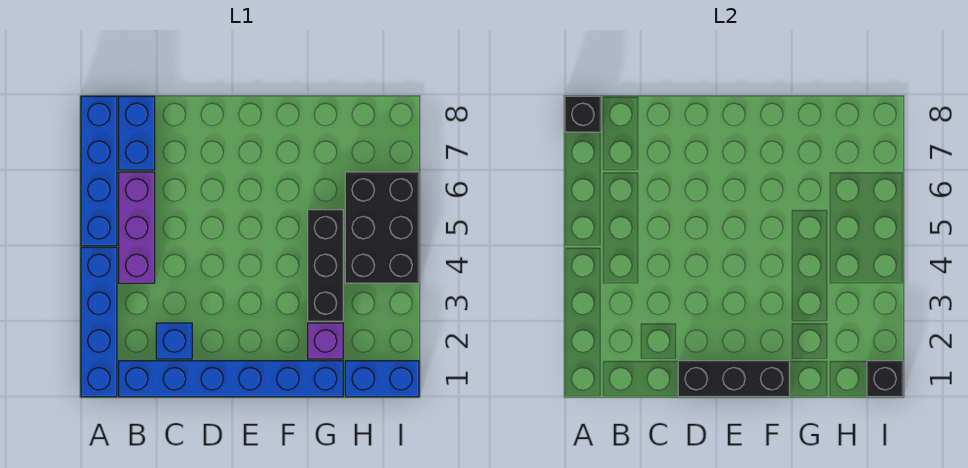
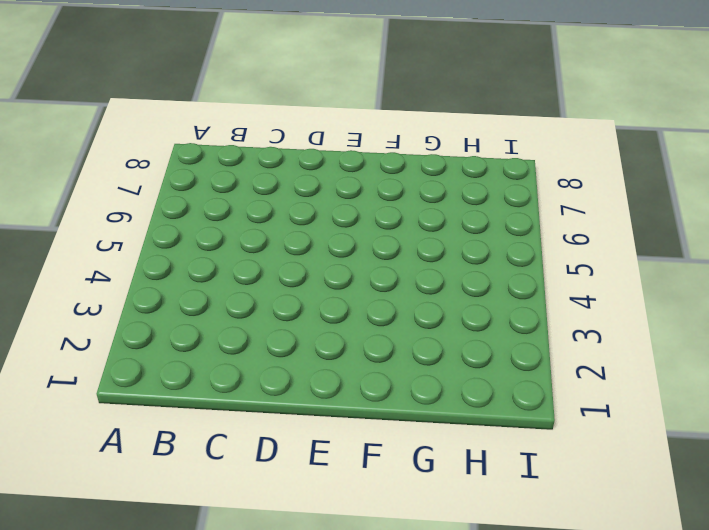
none -> blue 1x4 brick [81,247,117,397]
none -> blue 1x4 brick [81,96,117,246]
none -> blue 1x6 brick [119,361,343,397]

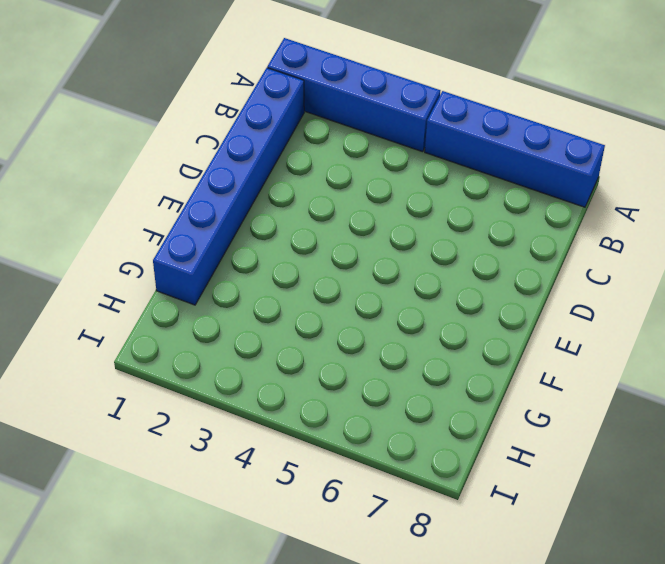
none -> purple 1x3 brick [119,172,155,283]
none -> blue 1x2 brick [119,96,155,170]
none -> blue 1x1 brick [156,323,192,359]

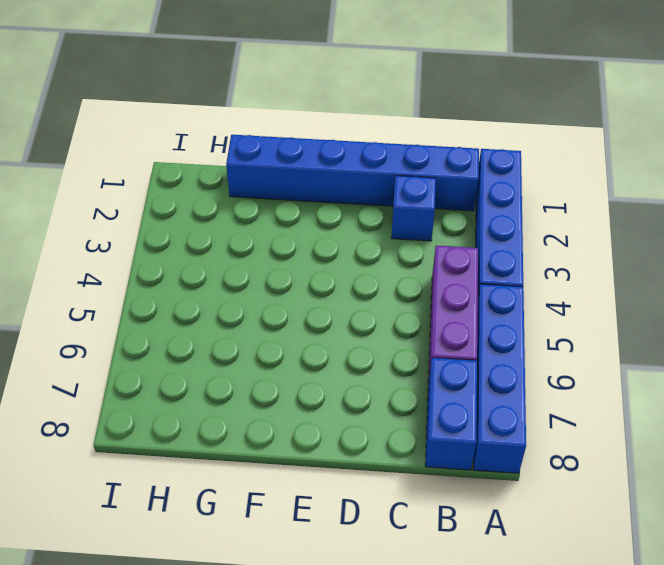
none -> purple 1x1 brick [308,323,343,359]
none -> black 1x3 brick [308,210,343,321]
none -> blue 1x2 brick [345,361,419,397]

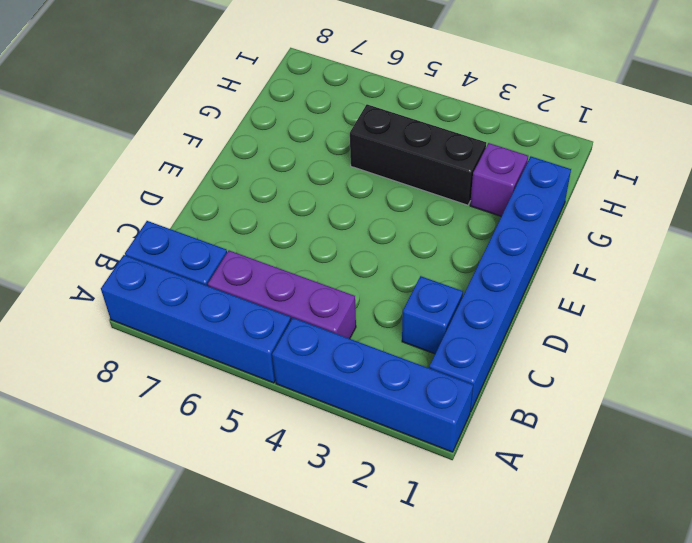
none -> blue 1x2 brick [345,361,419,397]
none -> black 2x3 brick [345,172,419,283]
none -> black 1x1 brick [565,96,601,132]

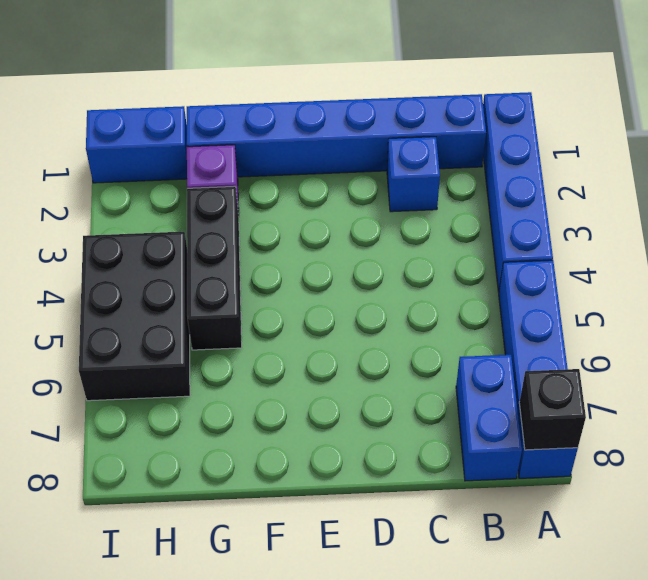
none -> purple 1x3 brick [119,172,155,283]
none -> black 1x3 brick [678,361,790,397]
none -> black 1x1 brick [867,361,903,397]

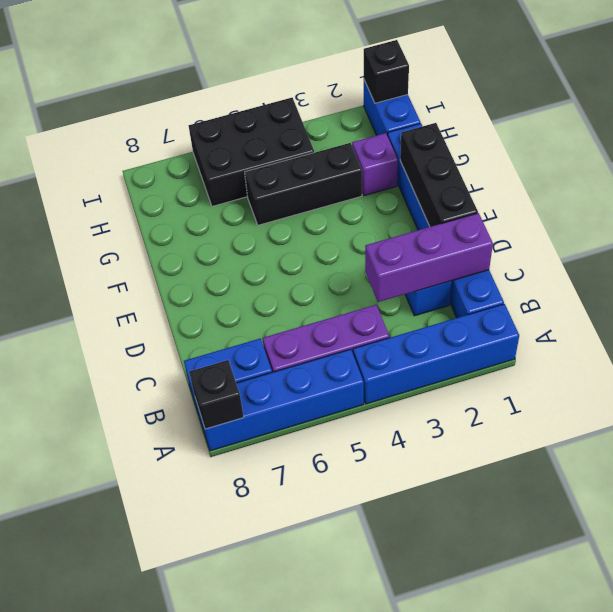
purple 1x3 brick [365,213,493,302] -> none

